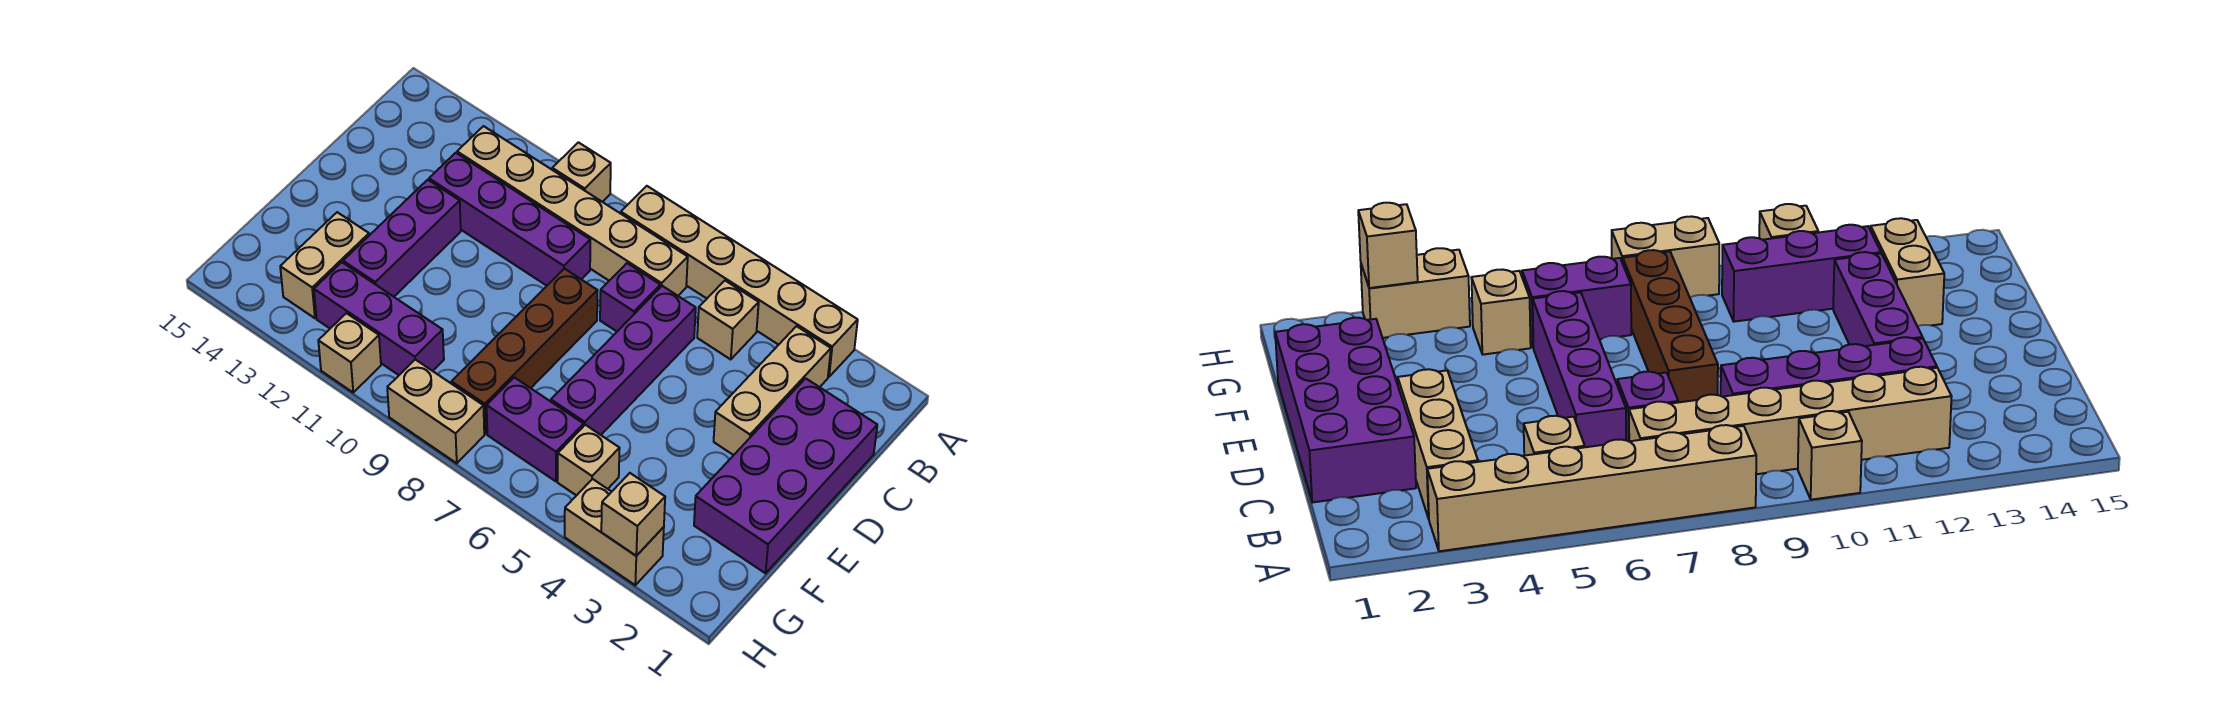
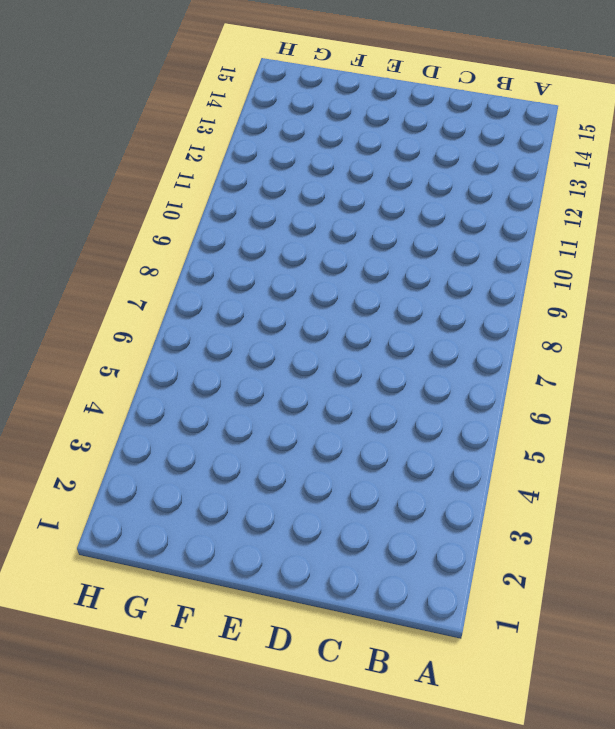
none -> tan 1x6 brick [621,186,858,377]
none -> tan 1x1 brick [552,142,611,202]
none -> tan 1x3 brick [714,326,831,455]

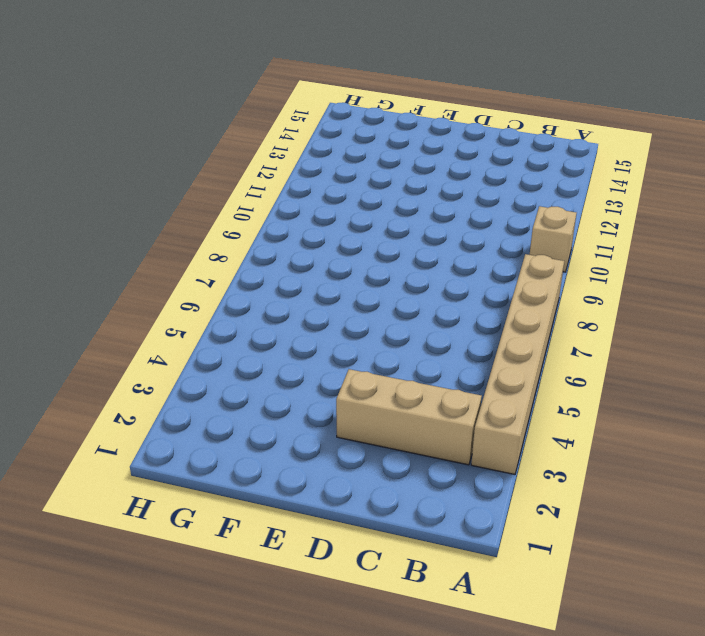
none -> tan 1x1 brick [697,281,759,359]
none -> tan 1x6 brick [457,126,688,296]
none -> purple 2x4 brick [694,378,877,573]

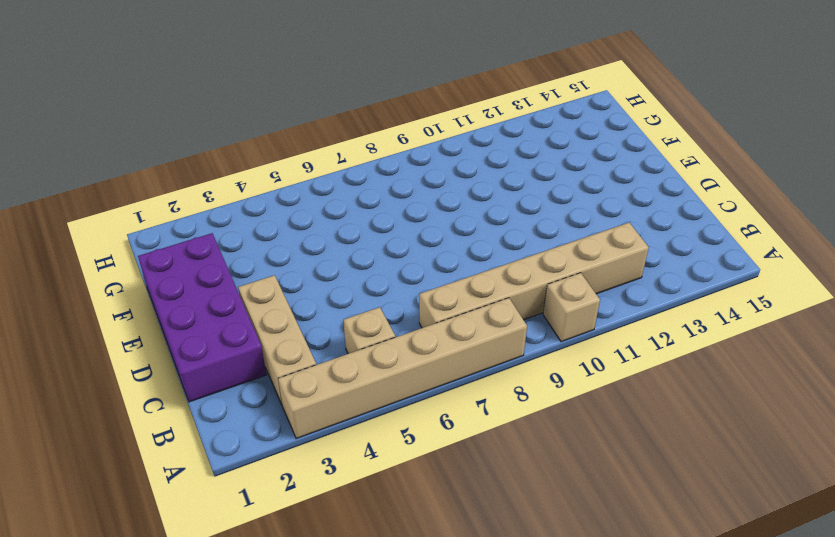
none -> purple 1x4 brick [551,286,696,435]
none -> purple 1x1 brick [600,263,660,331]
none -> purple 1x4 brick [429,153,590,286]

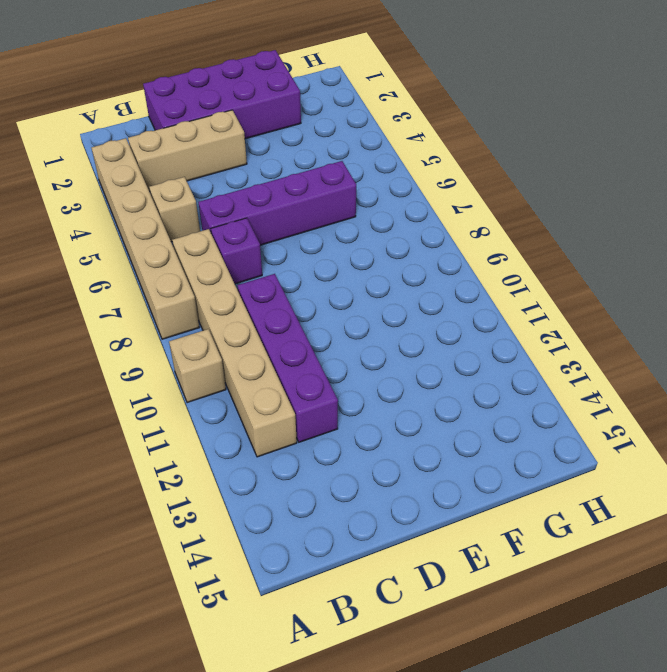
none -> brown 1x4 brick [451,269,598,434]
none -> purple 1x3 brick [343,180,461,297]
none -> tan 1x2 brick [280,212,369,318]

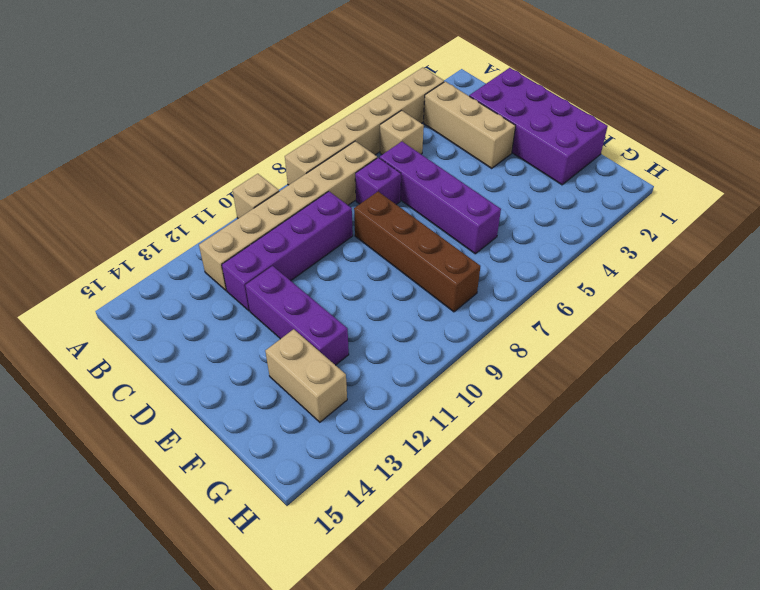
none -> tan 1x1 brick [558,425,620,496]
none -> purple 1x2 brick [487,377,584,481]
none -> purple 1x3 brick [314,262,444,375]

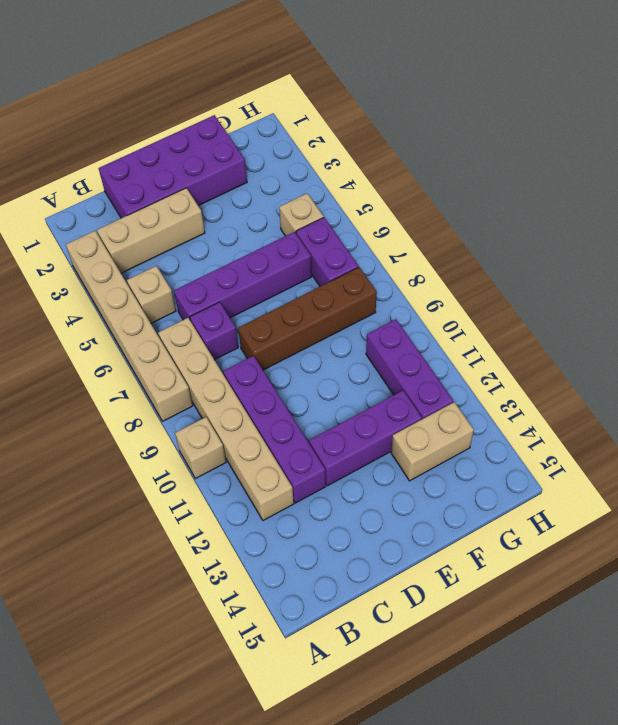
none -> tan 1x2 brick [565,479,664,585]
none -> tan 1x2 brick [387,360,484,463]
none -> tan 1x1 brick [318,313,381,392]

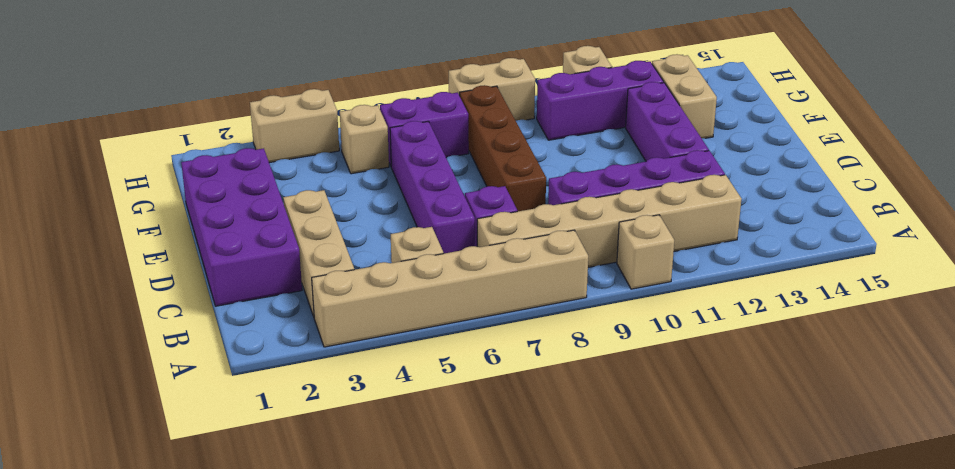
none -> tan 1x1 brick [601,473,665,556]

